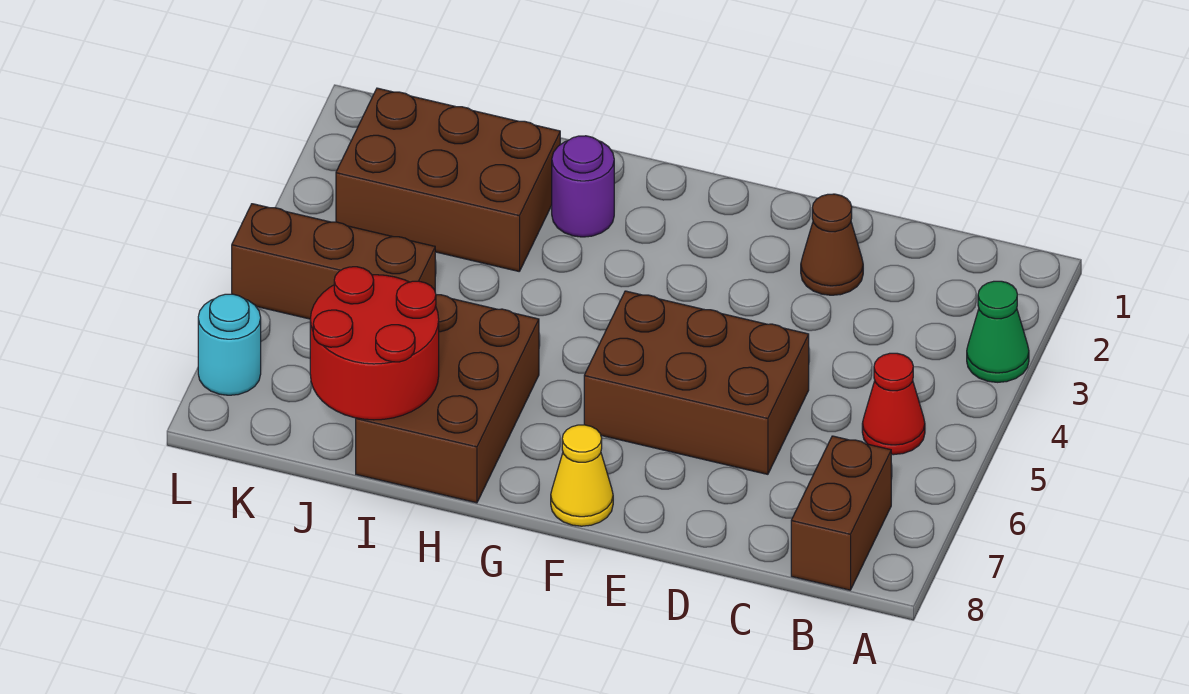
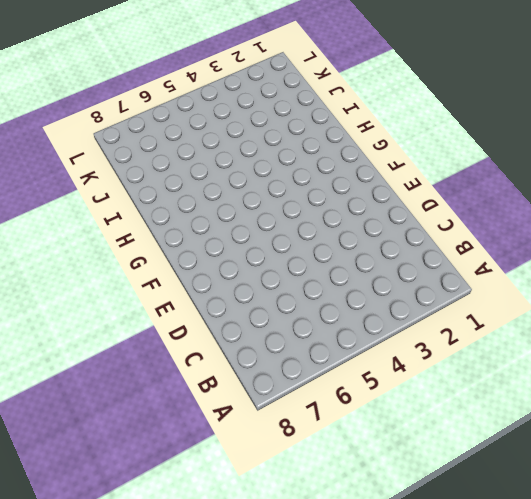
none -> green 1x1 cone [967,281,1029,382]
none -> red 1x1 cone [862,353,925,455]
none -> brown 1x2 brick [791,436,891,590]

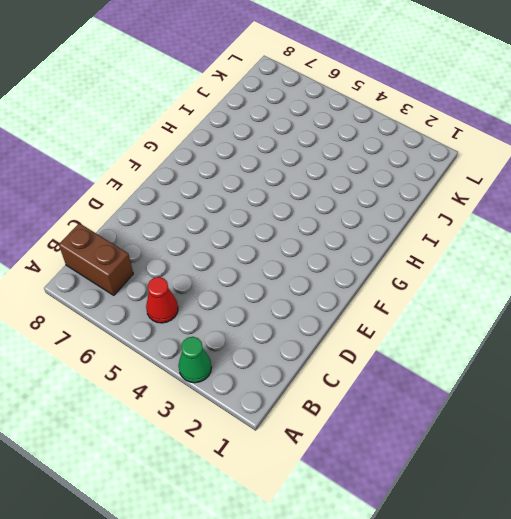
none -> brown 1x1 cone [801,194,863,295]
none -> brown 2x3 brick [584,291,809,474]
none -> yellow 1x1 cone [551,425,613,526]

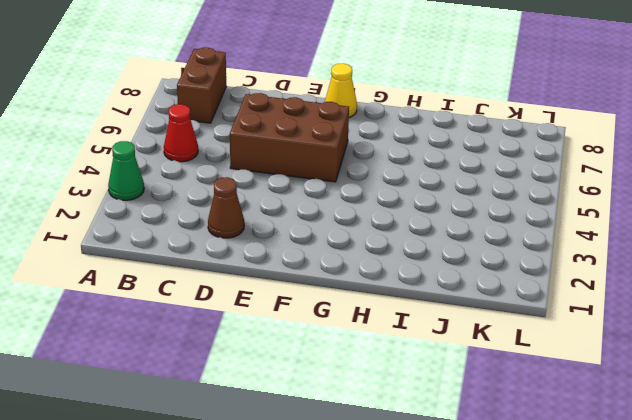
none -> purple 1x1 round brick [552,136,614,237]
none -> brown 2x3 brick [356,295,539,503]
none -> brown 2x3 brick [336,88,560,271]

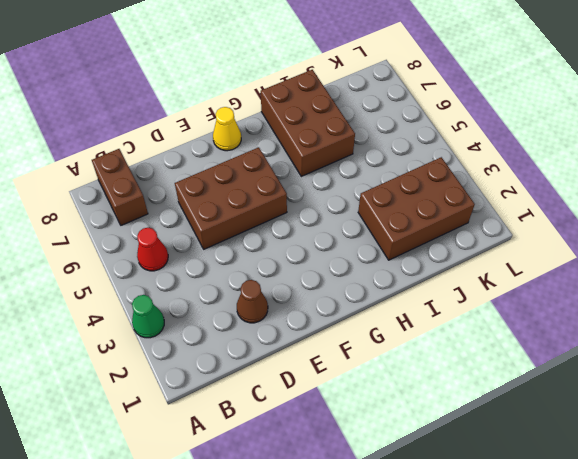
none -> purple 1x1 round brick [552,136,614,237]
none -> brown 1x3 brick [232,204,435,319]
none -> cyan 1x1 round brick [198,294,261,395]

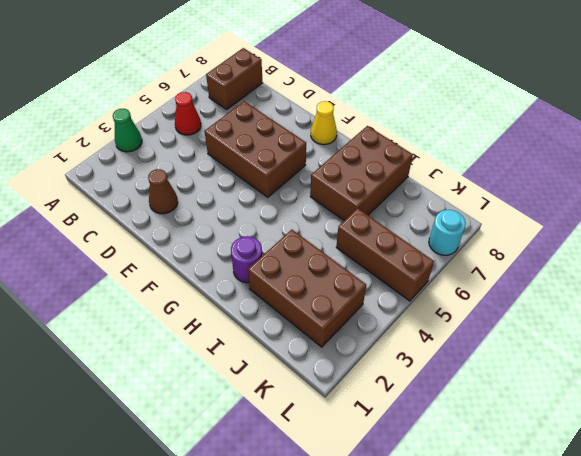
none -> red 2x2 round brick [310,267,439,420]

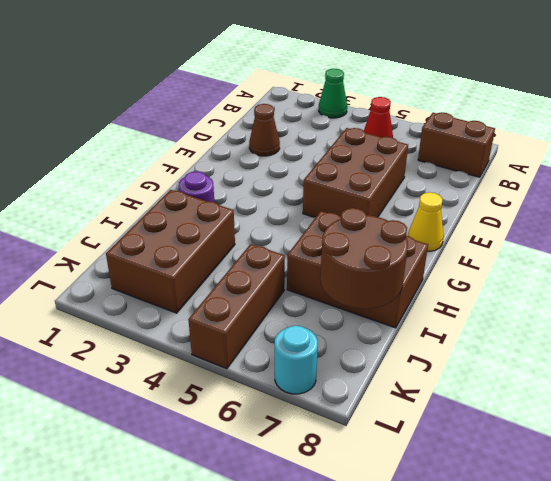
brown 2x2 round brick [320,208,408,309] -> red 2x2 round brick [310,267,439,420]

